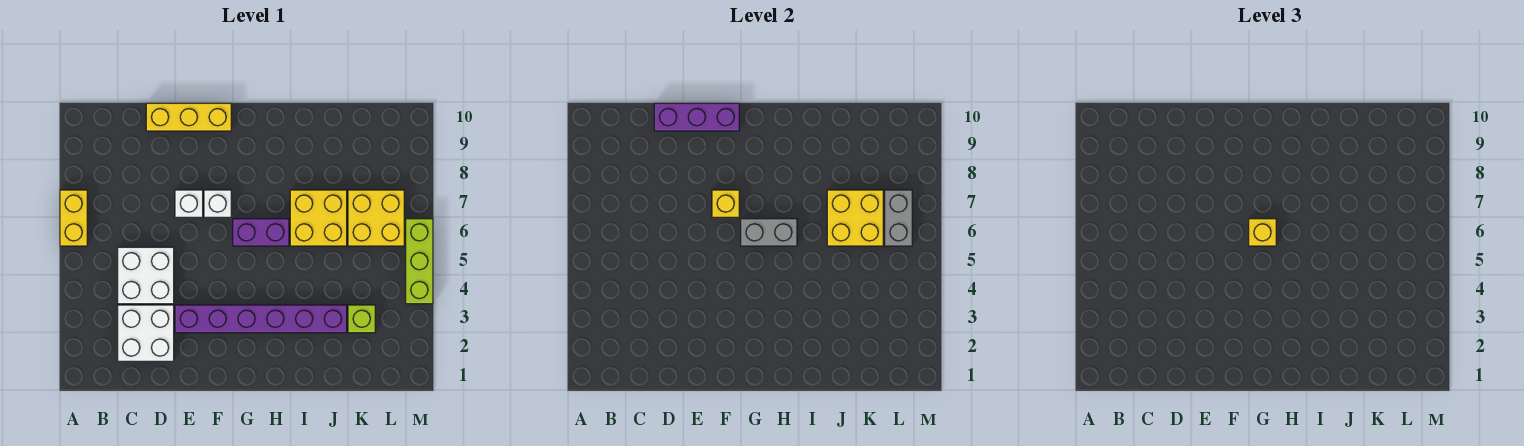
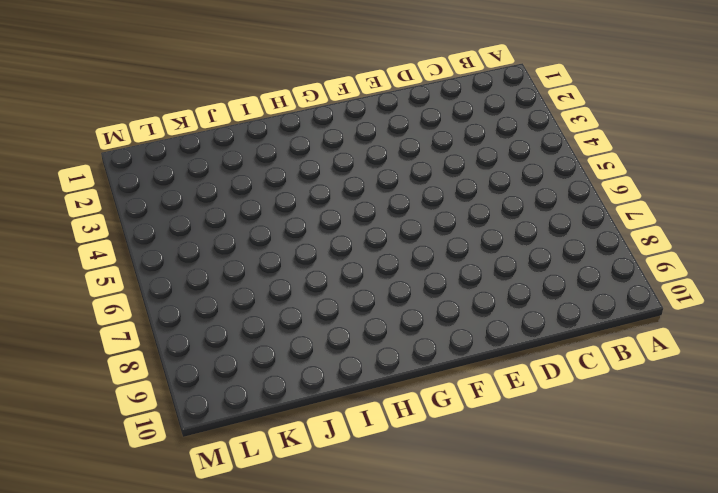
none -> yellow 1x2 brick [60,190,87,246]
none -> white 2x2 brick [118,305,174,361]
none -> white 2x2 brick [118,247,174,304]

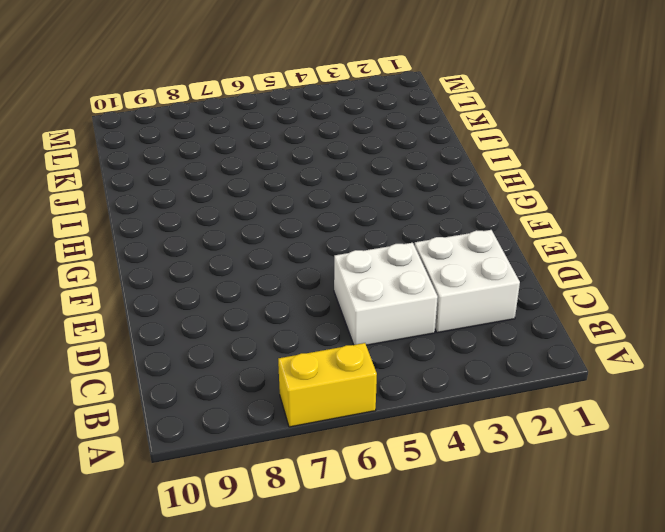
none -> yellow 1x3 brick [146,103,231,131]
none -> purple 1x6 brick [175,305,347,333]
none -> white 1x1 brick [175,190,203,217]

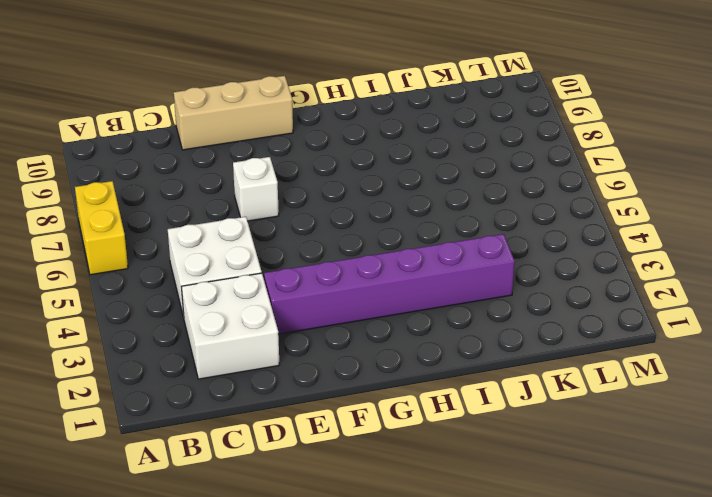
tan 1x3 brick [174,76,293,150] -> yellow 1x3 brick [146,103,231,131]
none -> white 1x1 brick [204,190,231,217]
none -> purple 1x2 brick [233,219,289,246]
none -> yellow 2x2 brick [290,190,347,246]

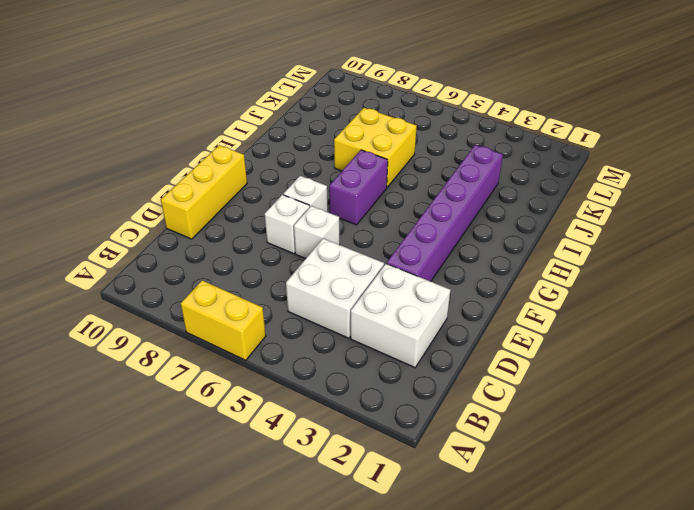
white 1x1 brick [294,206,340,259] -> none
none -> lime 1x1 brick [348,305,375,333]
none -> yellow 2x2 brick [348,190,404,246]
none -> lime 1x3 brick [406,219,433,304]

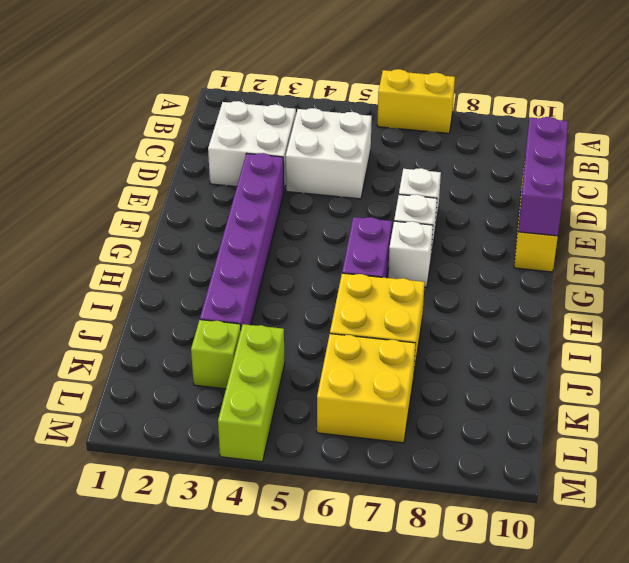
white 1x1 brick [388,221,433,287] -> none
lime 1x3 brick [218,324,285,462] -> lime 1x3 brick turned to [406,219,433,304]
none -> yellow 1x1 brick [712,190,739,217]
none -> grey 1x2 brick [741,219,797,246]
none -> yellow 2x2 brick [827,190,883,246]

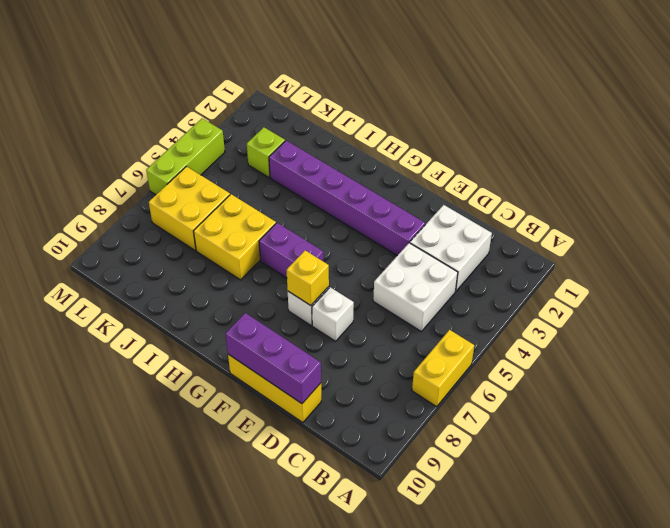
none -> grey 1x2 brick [741,219,797,246]
none -> yellow 2x2 brick [827,190,883,246]
none -> grey 1x2 brick [885,190,912,246]

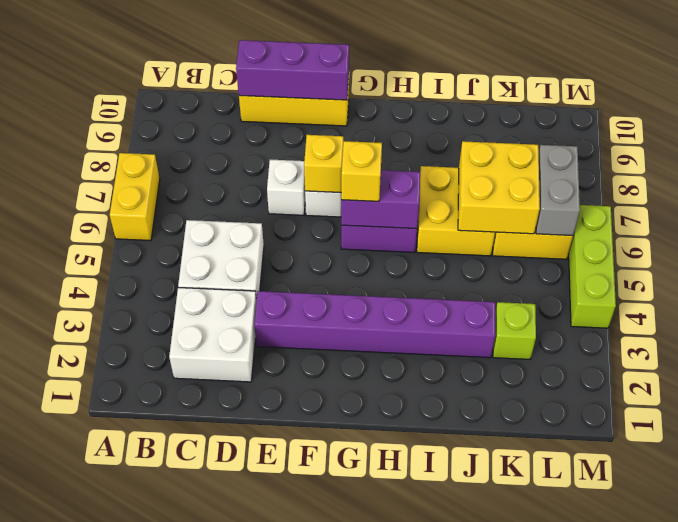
purple 1x2 brick [341,170,420,229] -> grey 1x2 brick [741,219,797,246]

